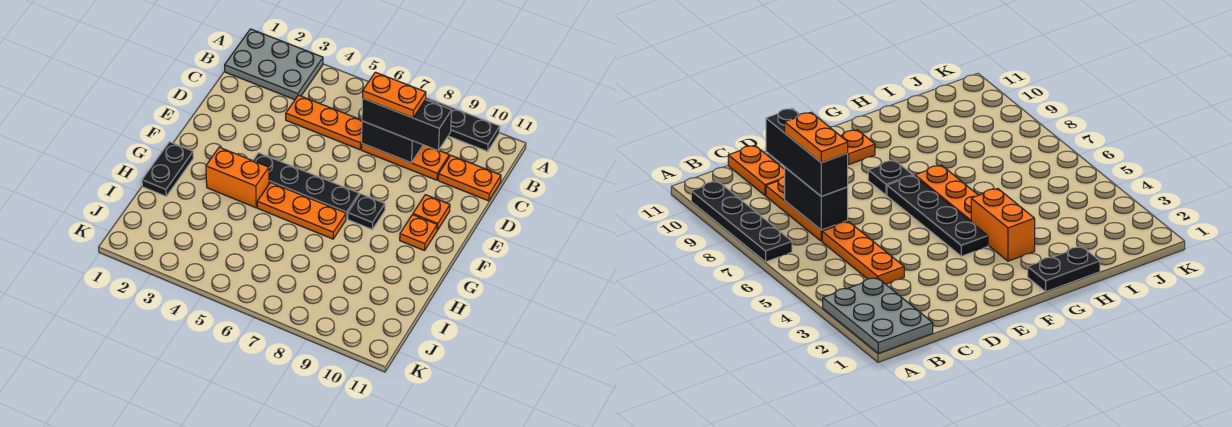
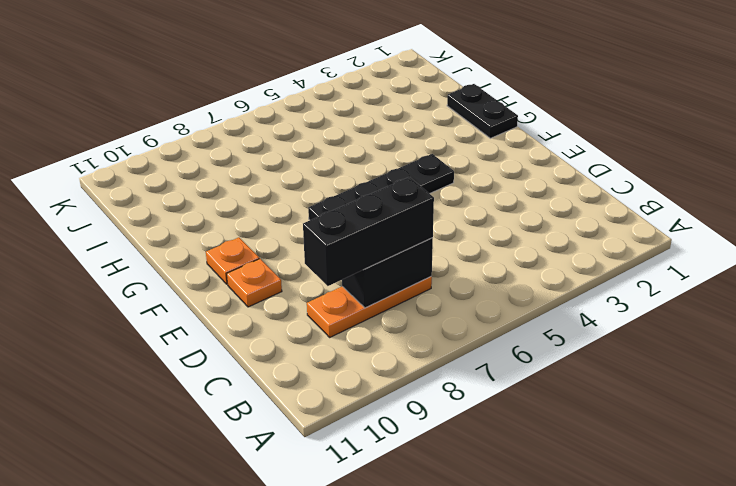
none -> grey 2x3 plate [225,29,323,100]
none -> black 1x4 plate [426,98,500,151]
none -> orange 1x3 plate [286,95,362,150]

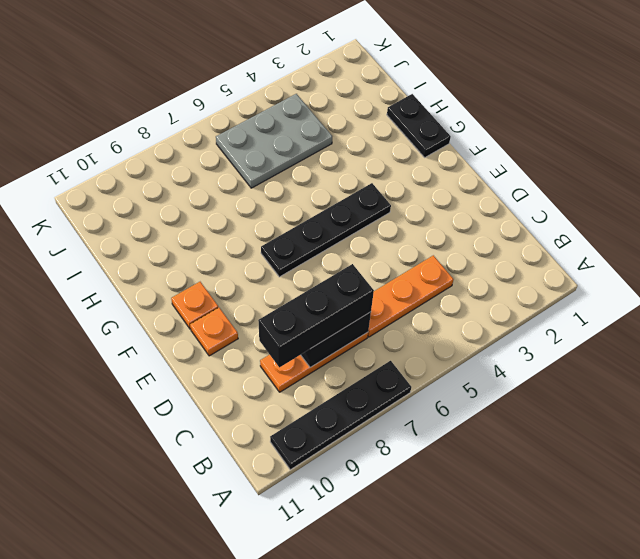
grey 2x3 plate [216,94,332,188] -> grey 2x3 plate moved to [225,29,323,100]
none -> orange 1x2 plate [438,155,501,201]
none -> black 1x1 plate [348,194,385,229]
none -> orange 1x2 brick [206,147,269,208]

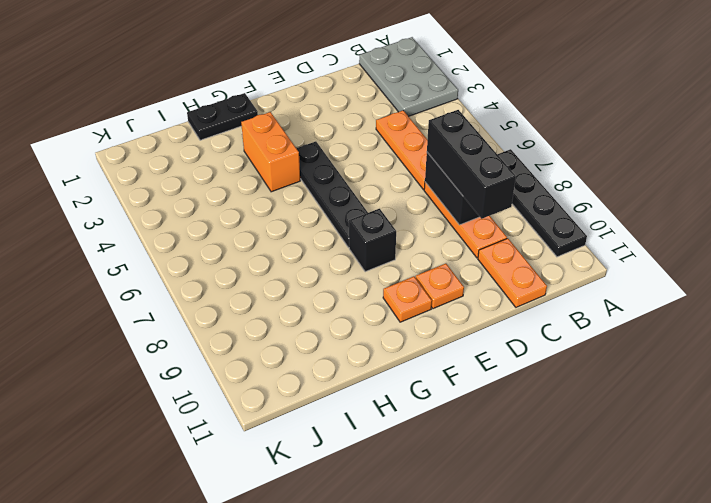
black 1x1 brick [349,209,396,272] -> black 1x1 plate [348,194,385,229]
none -> orange 1x3 plate [257,183,346,239]
none -> orange 1x2 plate [362,72,426,118]

